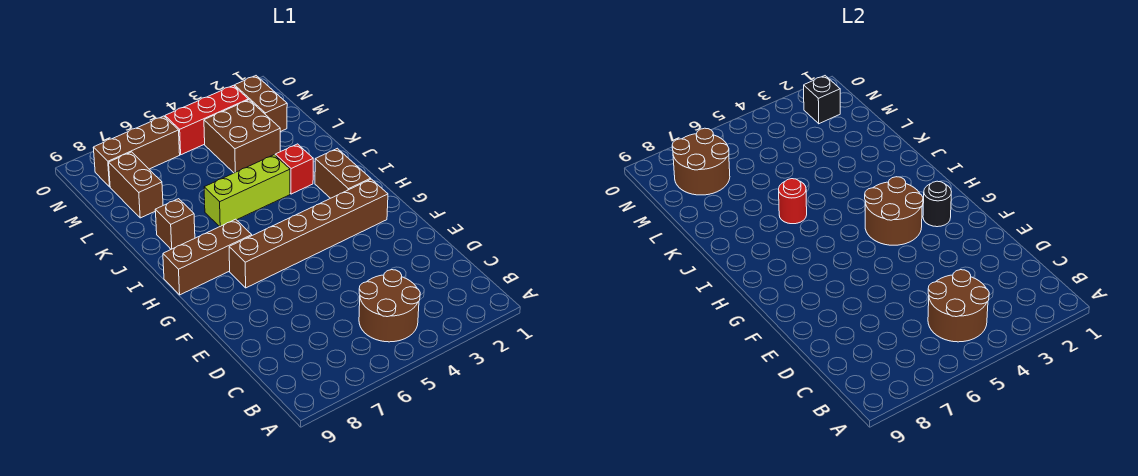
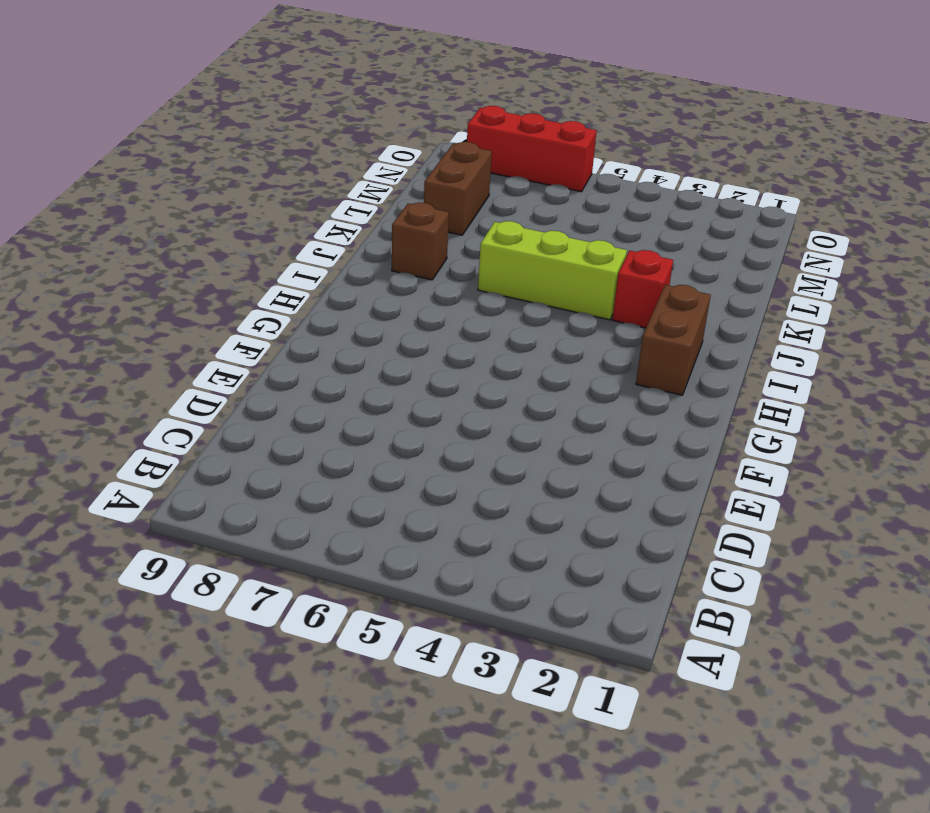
red 1x3 brick [467,106,597,192] -> red 1x3 brick moved to [165,85,248,155]
none -> brown 2x2 round brick [359,270,420,342]
none -> brown 1x6 brick [229,179,388,288]
none -> brown 1x3 brick [163,219,252,295]

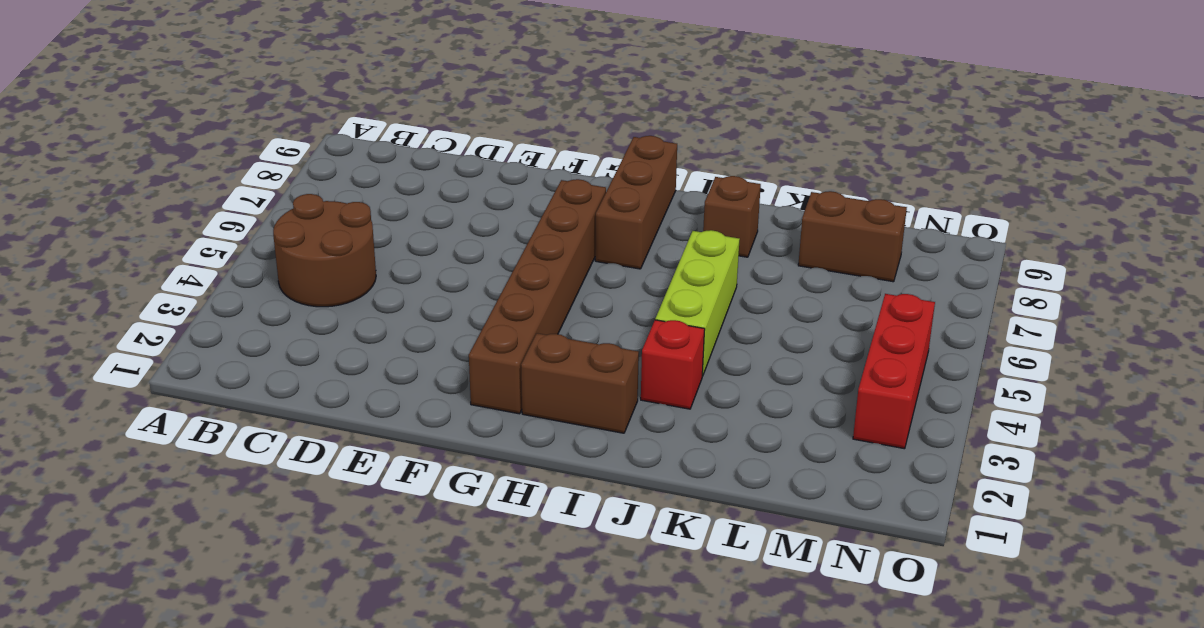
none -> brown 2x2 brick [204,100,280,173]
none -> brown 1x2 brick [235,76,287,132]
none -> brown 1x3 brick [93,116,180,187]

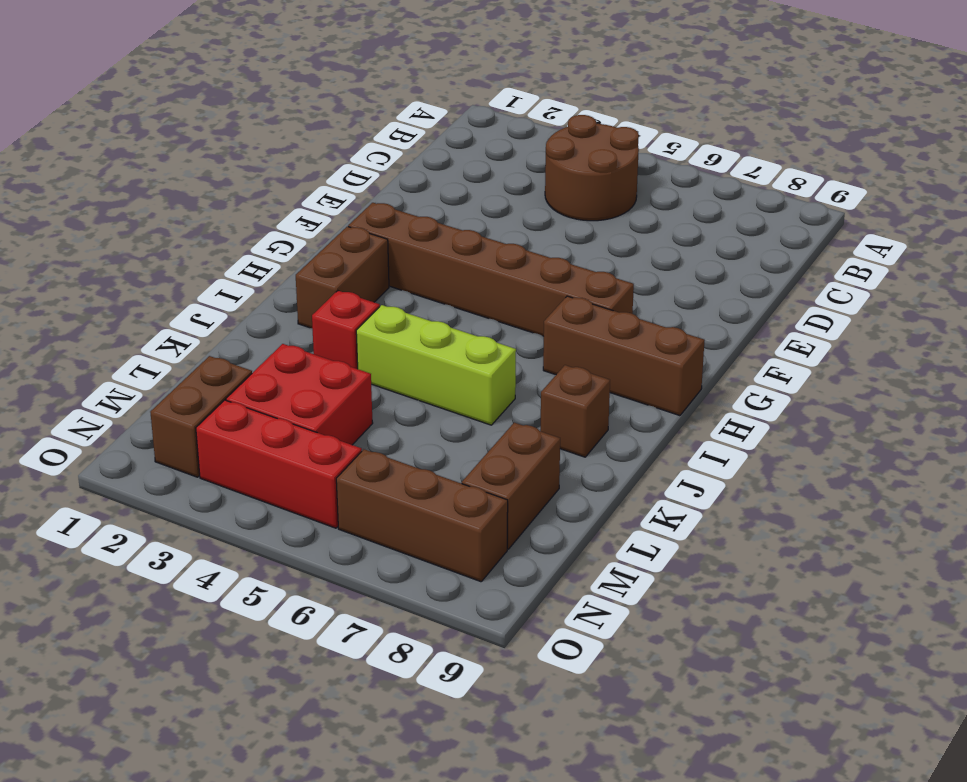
red 2x2 brick [226,344,373,445] -> brown 2x2 brick [204,100,280,173]
none -> brown 2x2 round brick [928,270,989,342]
none -> black 1x1 round brick [923,181,951,227]
none -> brown 2x2 round brick [865,177,923,245]

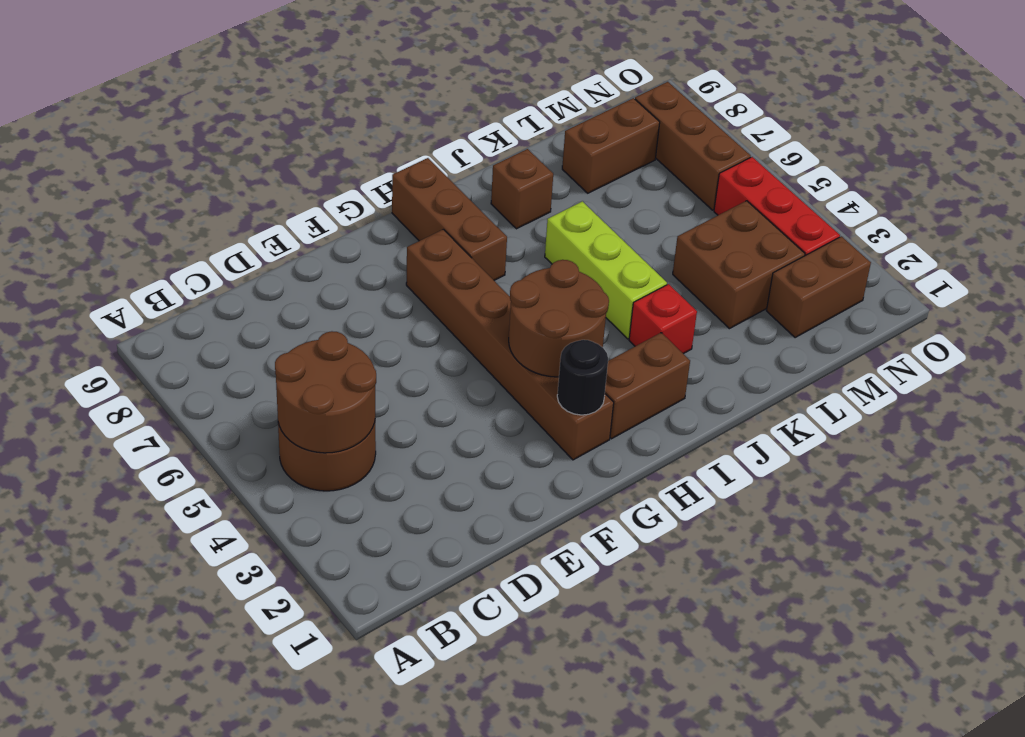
none -> red 1x1 round brick [779,179,807,224]
none -> brown 2x2 round brick [672,128,730,195]
none -> black 1x1 brick [804,76,840,124]

